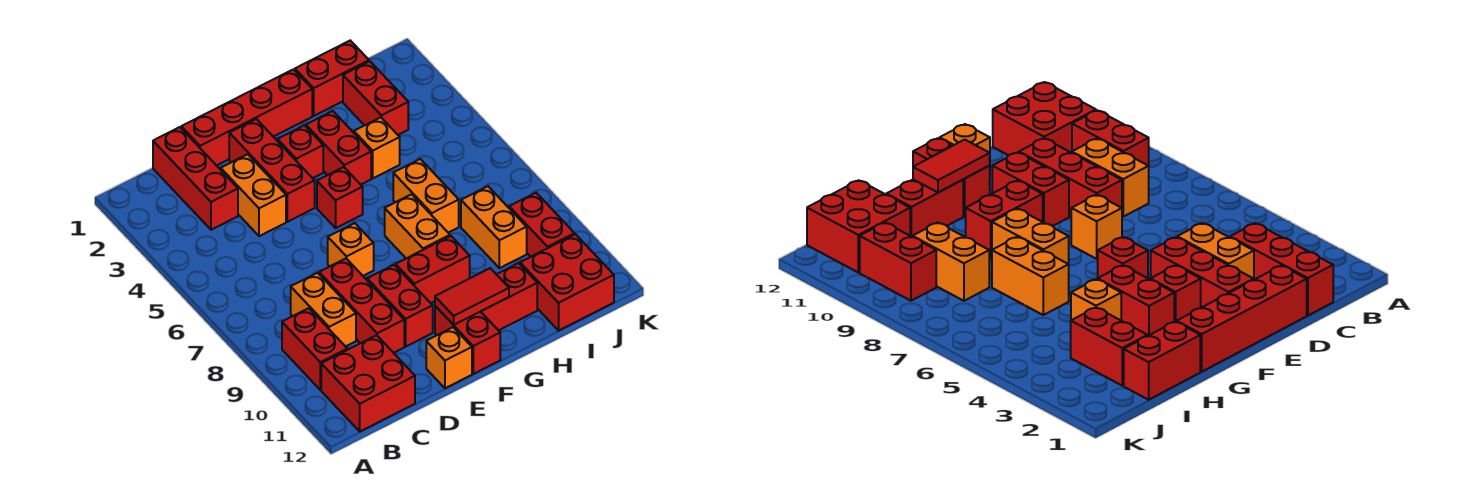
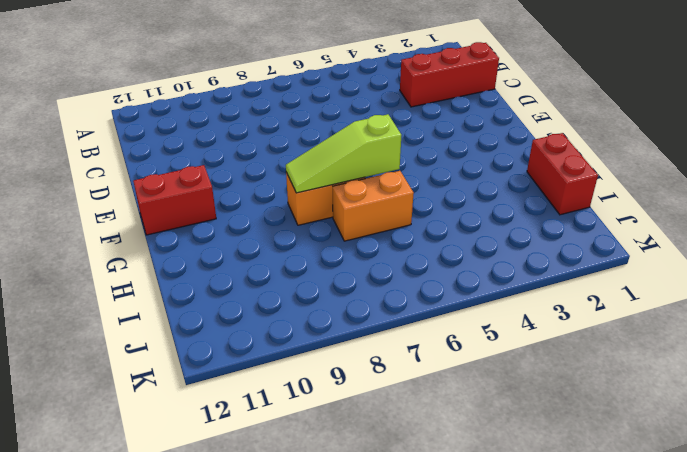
lime 1x3 slope [286,114,402,193] -> none
none -> red 1x2 brick [282,308,347,390]
none -> red 2x2 brick [321,335,415,431]
none -> orange 1x2 brick [291,273,356,347]

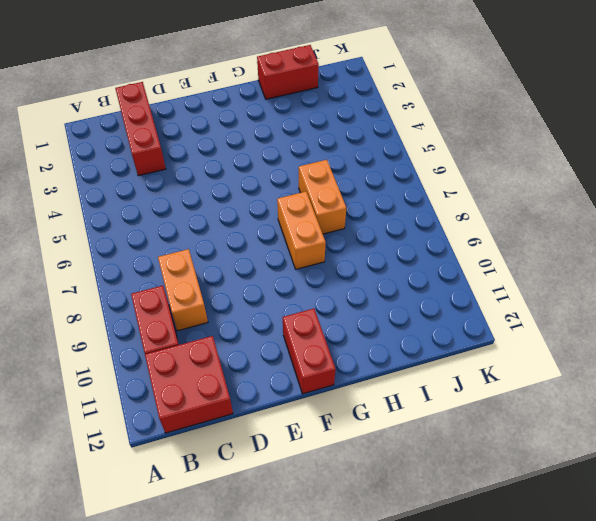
none -> red 1x4 brick [181,69,312,166]
none -> orange 1x2 brick [221,154,286,236]
none -> red 1x3 brick [319,259,404,353]

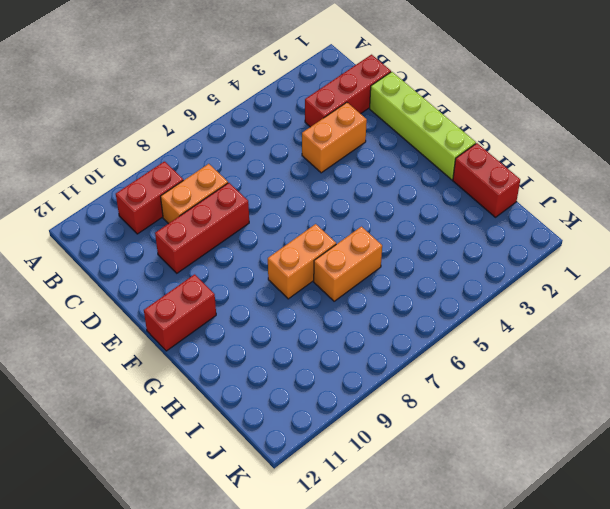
lime 1x4 brick [370,72,476,180] -> red 1x4 brick [181,69,312,166]
none -> red 2x2 brick [321,335,415,431]
none -> red 1x3 brick [229,119,315,222]
none -> orange 1x1 brick [328,223,374,276]

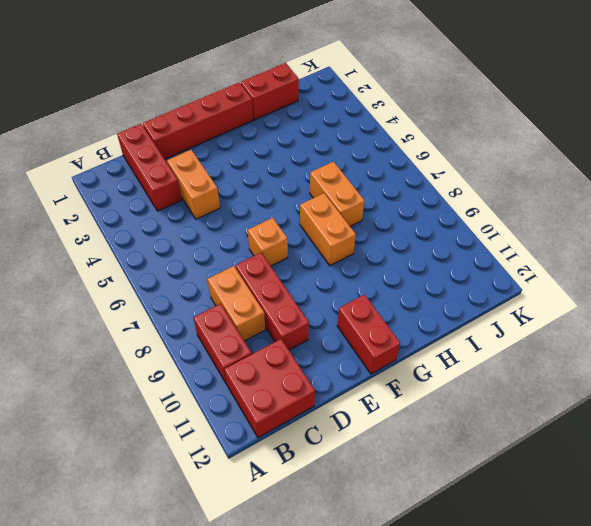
none -> red 1x3 brick [229,119,315,222]
none -> red 1x2 brick [367,265,433,347]
none -> orange 1x1 brick [426,327,472,388]

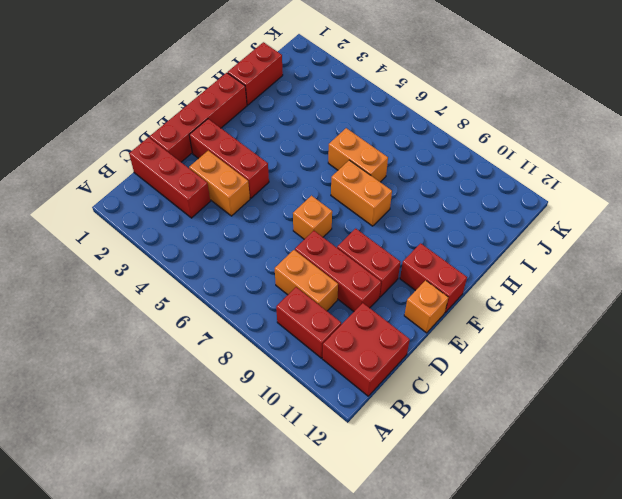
none -> red 1x1 brick [277,125,323,178]
none -> red 1x1 brick [317,167,363,228]
none -> red 1x2 brick [396,236,470,303]

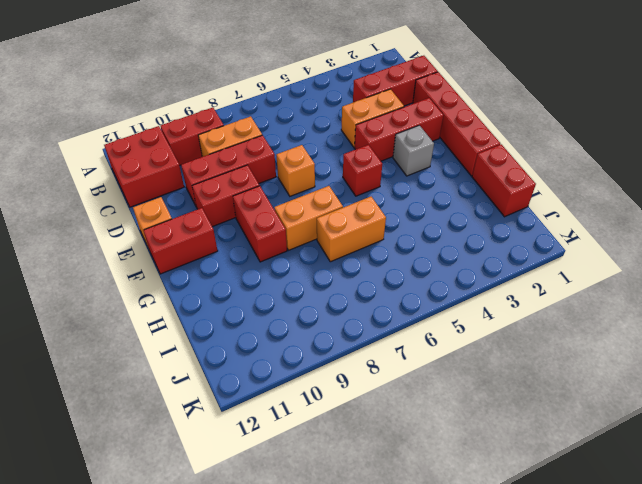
grey 1x1 brick [393,125,434,176] -> red 1x1 brick [277,125,323,178]
none -> red 1x2 brick [306,111,371,185]
none -> red 1x2 brick [481,263,537,331]
none -> orange 1x1 brick [354,117,400,178]

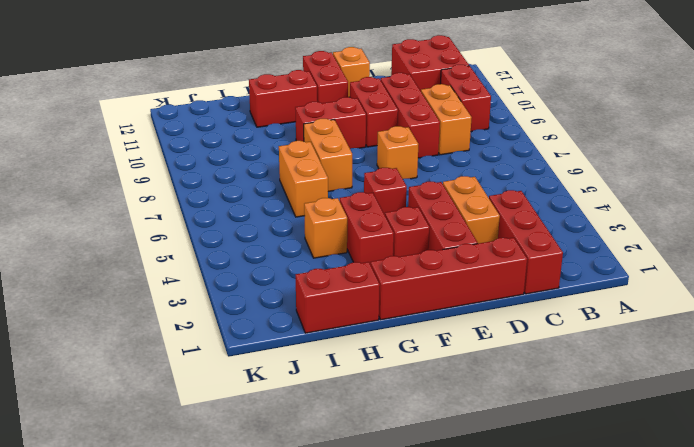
none -> red 1x2 brick [343,61,408,135]
none -> orange 1x2 brick [461,186,527,268]
none -> red 2x2 brick [520,234,614,331]

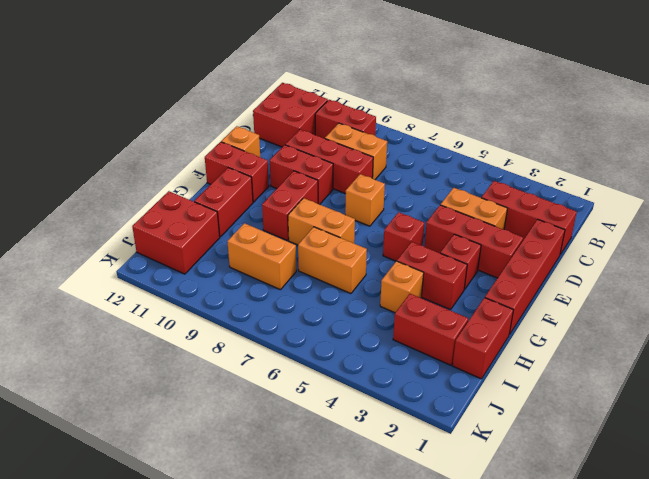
none -> red 1x2 brick [509,193,575,257]
none -> red 1x2 tile [435,268,509,325]

